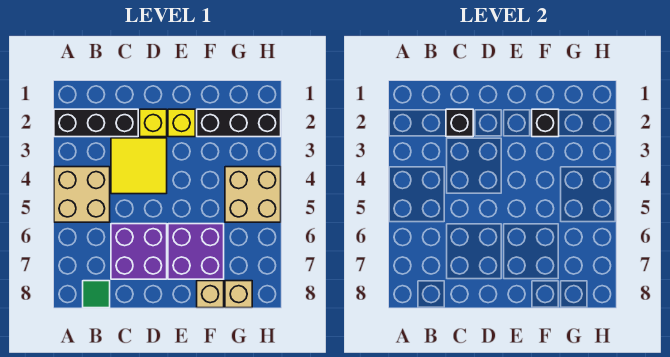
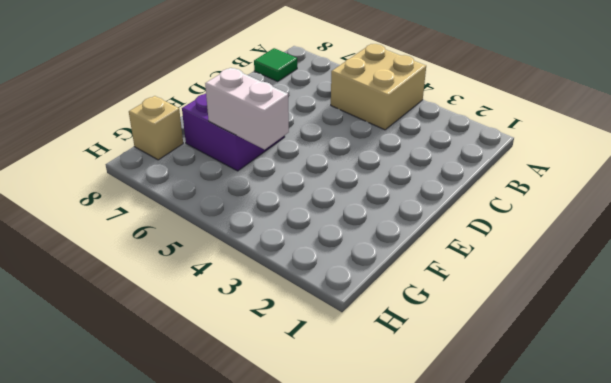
white 1x2 brick [205,68,289,149] -> none
none -> black 1x3 brick [54,109,138,137]
none -> yellow 2x2 tile [111,138,167,194]
none -> purple 2x2 brick [111,224,167,279]

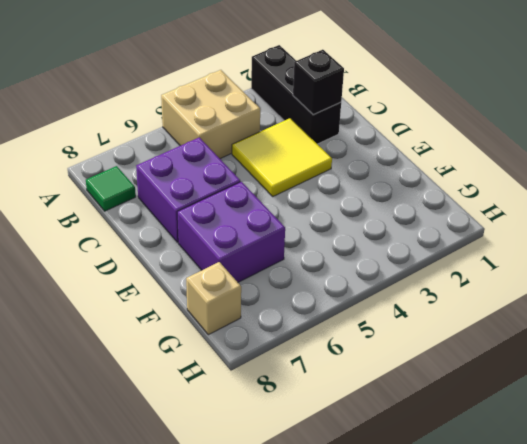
none -> yellow 1x1 brick [140,109,167,137]
none -> yellow 1x1 brick [168,109,195,137]
none -> black 1x3 brick [197,109,281,137]

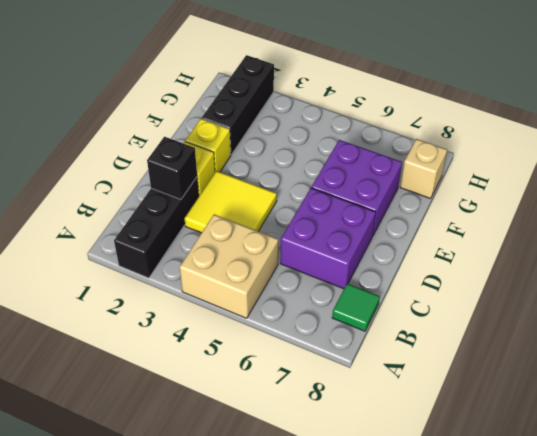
none -> tan 1x1 brick [197,281,224,308]
none -> tan 2x2 brick [225,167,281,222]
none -> black 1x1 brick [532,109,559,137]

